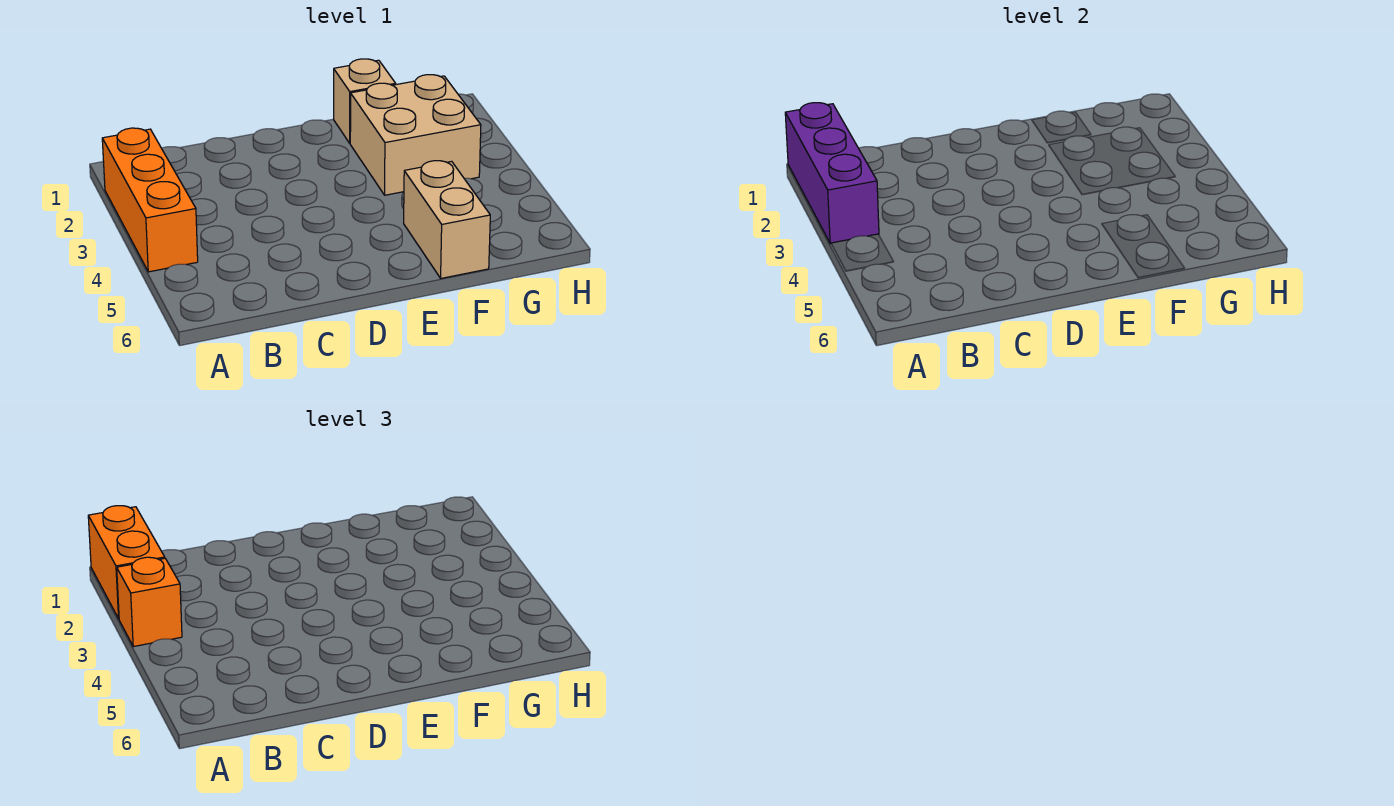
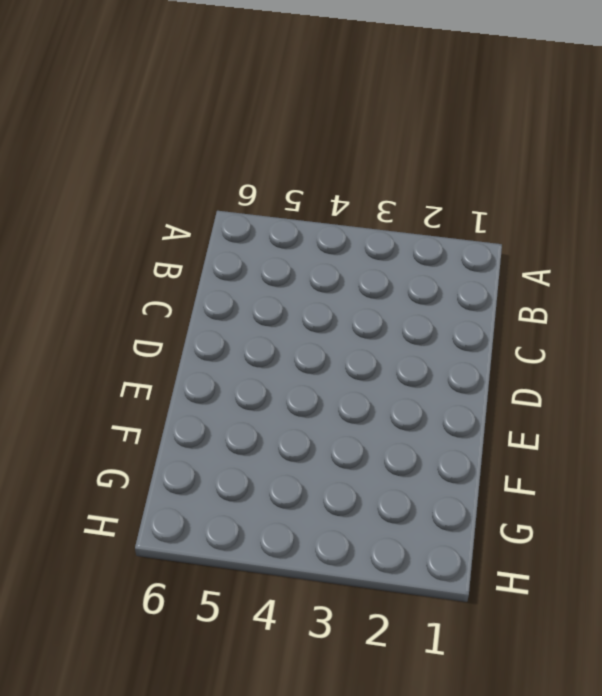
none -> orange 1x3 brick [102,128,198,272]
none -> tan 1x1 brick [334,59,396,143]

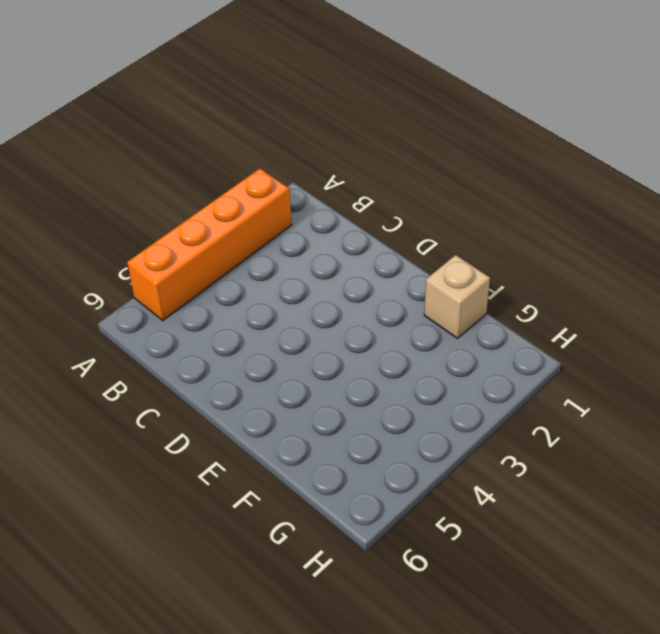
orange 1x4 brick [127,169,291,320] -> orange 1x3 brick [102,128,198,272]
none -> tan 2x2 brick [350,75,481,195]
none -> tan 1x2 brick [404,161,490,278]

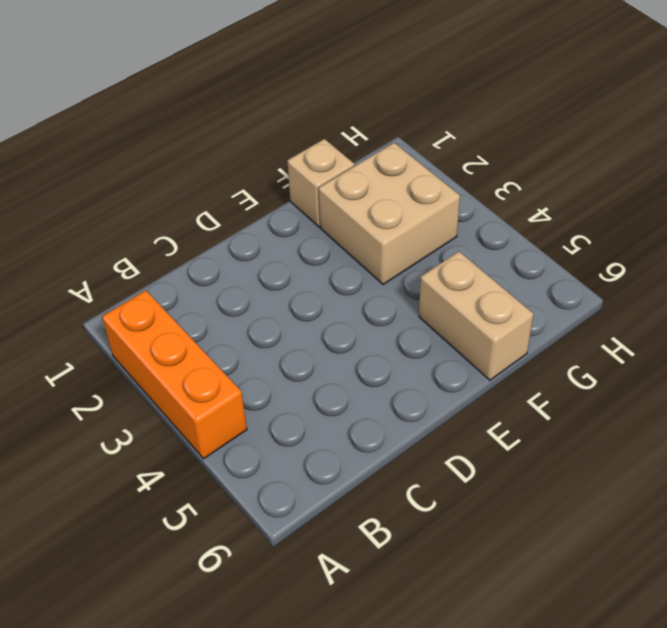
none -> purple 1x3 brick [785,103,879,244]
none -> orange 1x2 brick [88,506,165,619]

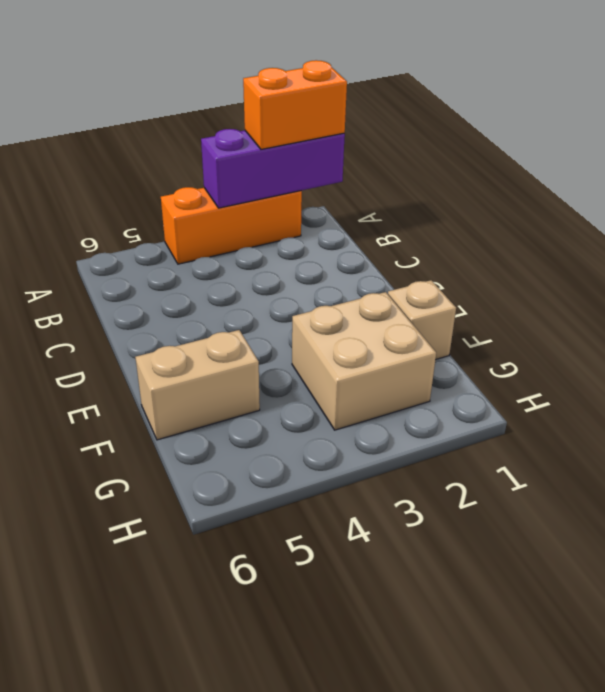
none -> orange 1x1 brick [117,557,182,647]

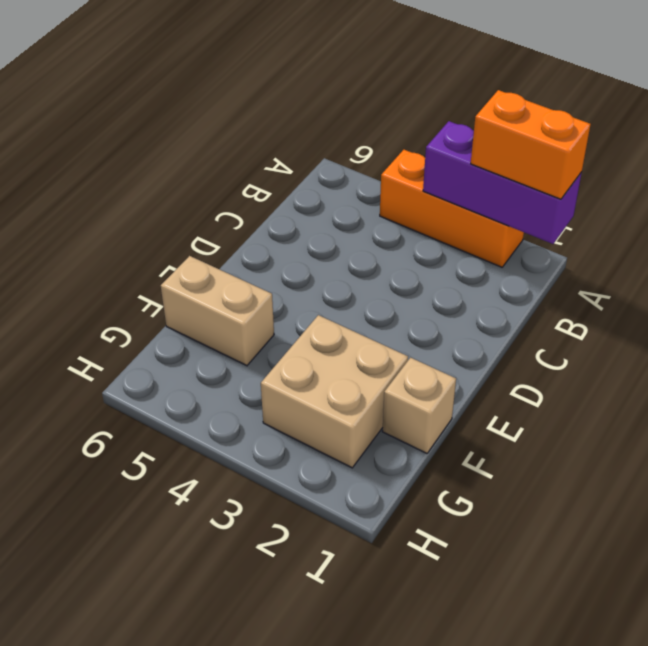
none -> orange 1x1 brick [117,557,182,647]

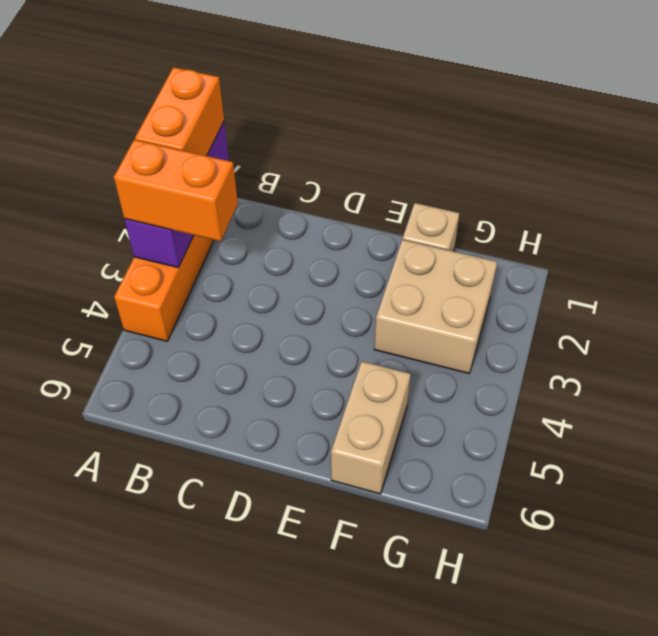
orange 1x2 brick [114,140,238,242] -> orange 1x1 brick [117,557,182,647]

